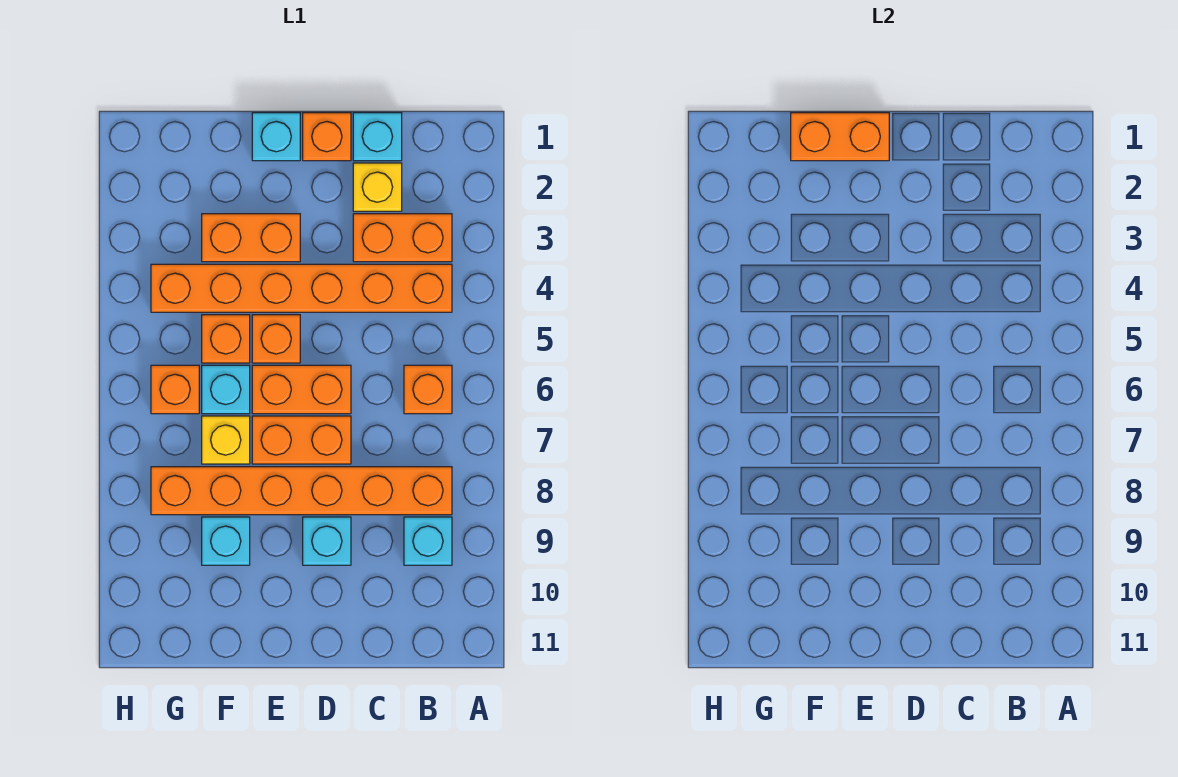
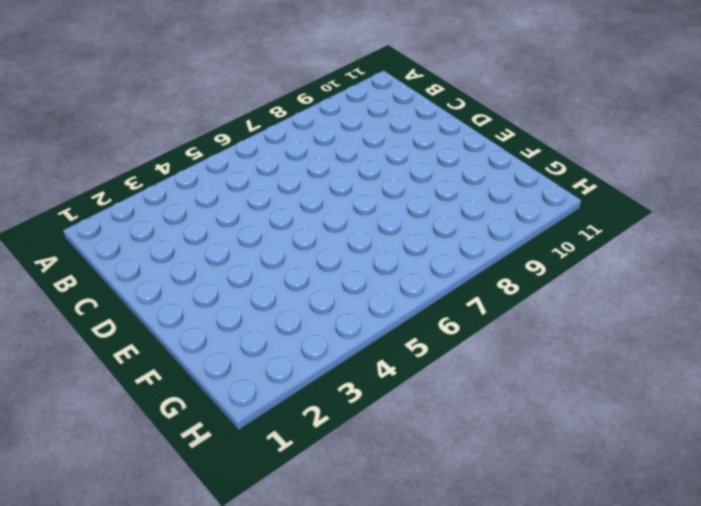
none -> orange 1x2 brick [353,214,452,262]
none -> orange 1x6 brick [151,264,452,312]
none -> orange 1x1 brick [404,365,452,414]

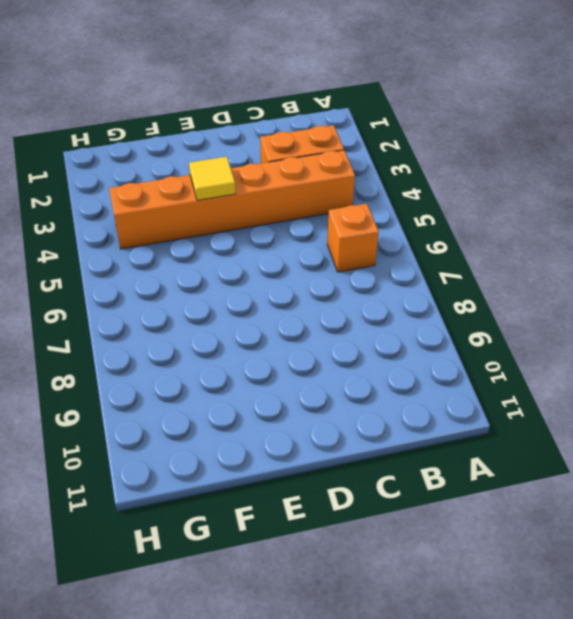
yellow 1x1 tile [189,156,236,200] -> none
none -> orange 1x6 brick [151,467,452,515]
none -> cyan 1x1 brick [404,517,452,565]
none -> cyan 1x1 brick [353,113,402,161]

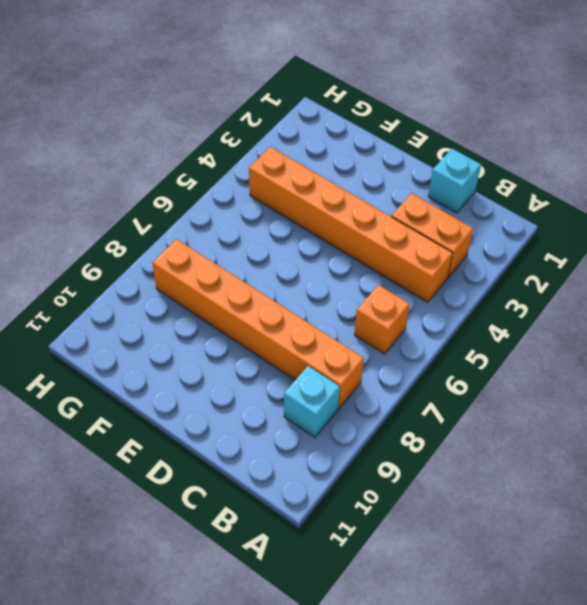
none -> yellow 1x1 brick [353,163,402,211]
none -> orange 1x1 brick [303,113,351,161]
none -> orange 1x2 brick [252,365,351,414]

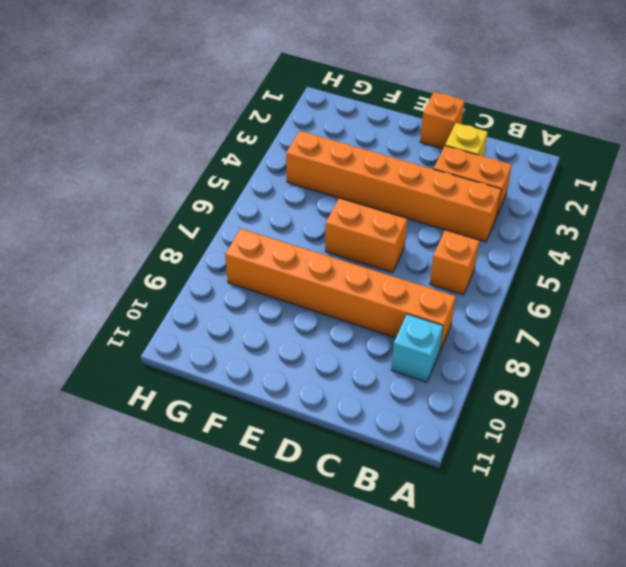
none -> cyan 1x1 brick [353,113,402,161]
none -> orange 1x2 brick [252,416,351,464]
none -> cyan 1x1 brick [303,517,351,565]

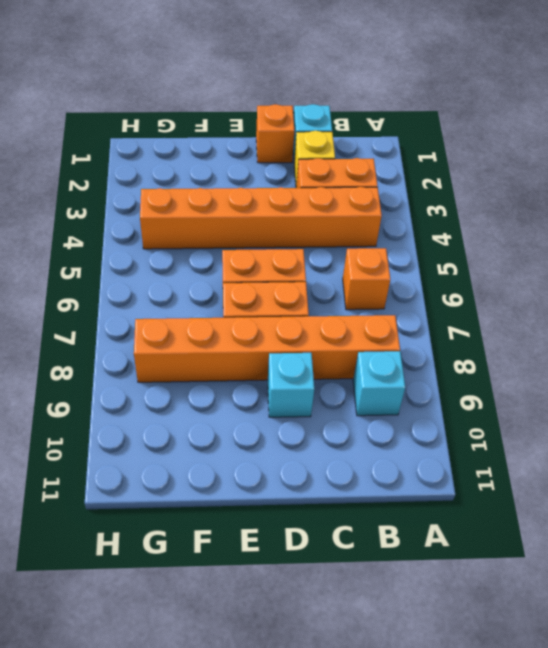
none -> cyan 1x1 brick [252,113,300,161]
none -> orange 1x2 brick [202,214,300,262]
none -> orange 1x1 brick [252,315,300,363]

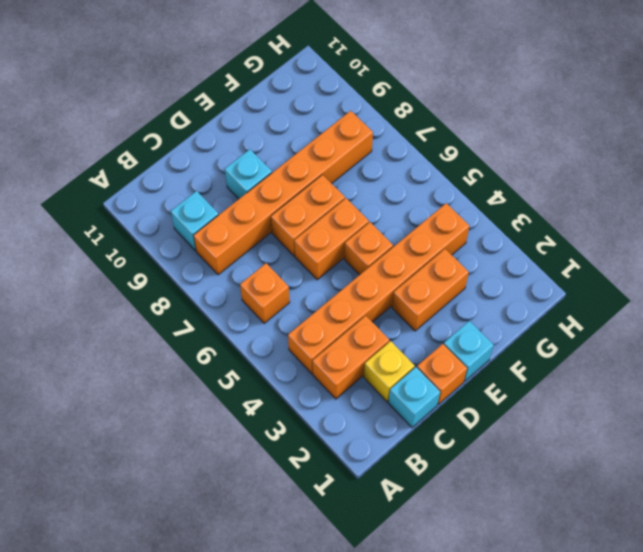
none -> orange 1x1 brick [202,315,250,363]
none -> cyan 1x1 brick [202,365,250,414]
none -> yellow 1x1 brick [202,416,250,464]

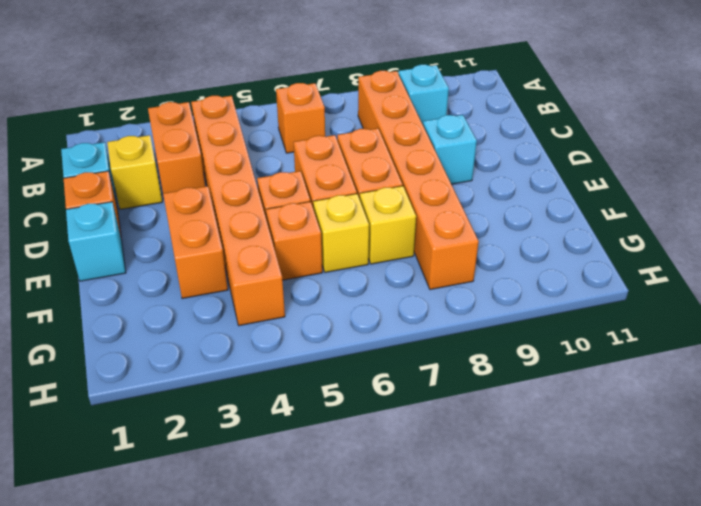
yellow 1x1 brick [313,194,369,272] -> cyan 1x1 brick [202,365,250,414]
none -> cyan 1x1 brick [202,517,250,565]
none -> orange 1x1 brick [151,365,199,414]
none -> orange 1x2 brick [791,113,889,161]

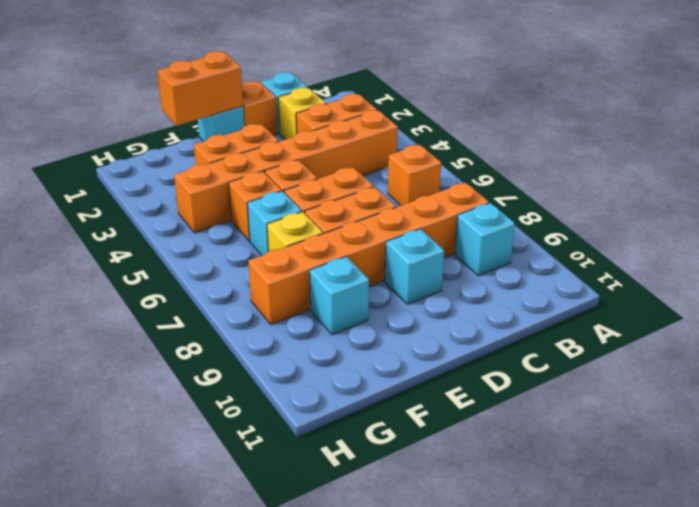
none -> orange 1x1 brick [151,365,199,414]

